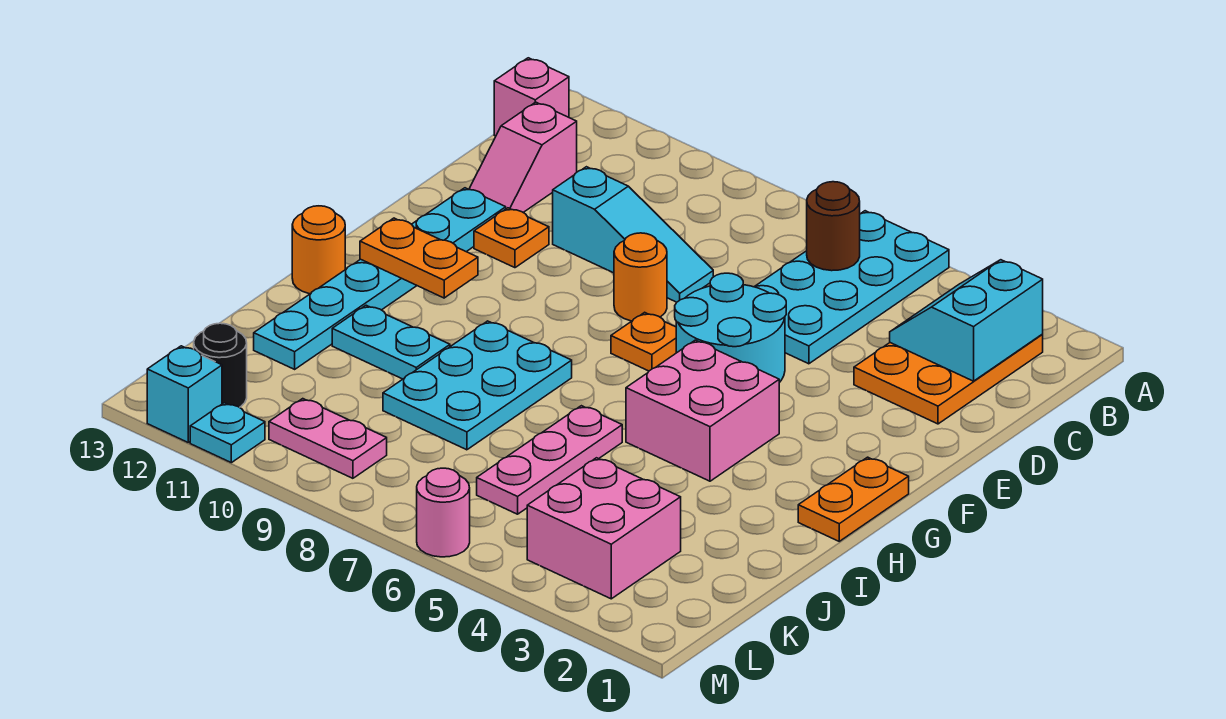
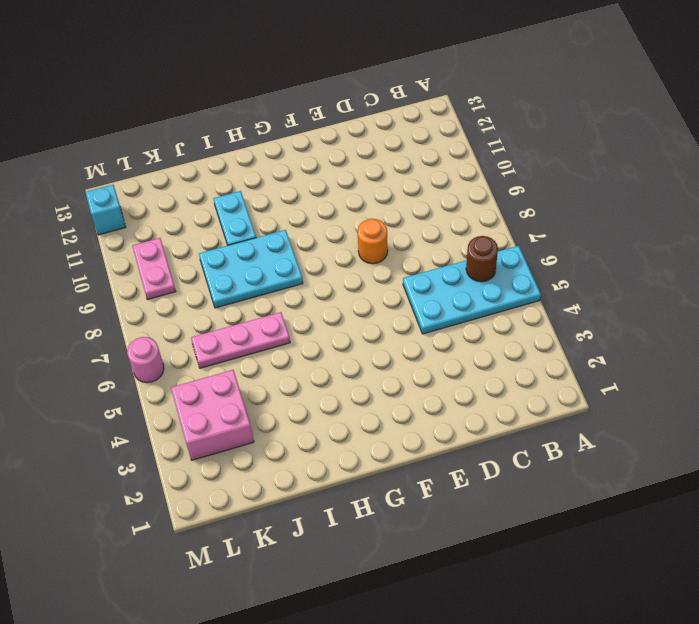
none -> orange 2x3 plate [854,335,1043,424]
none -> pink 1x1 brick [494,58,569,136]
none -> pink 1x2 slope [469,102,577,213]

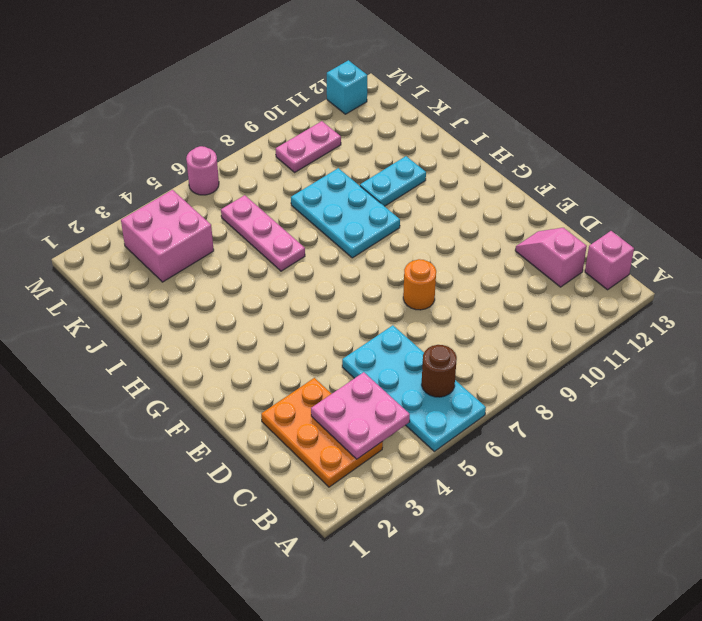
pink 2x2 plate [311,372,410,459] -> cyan 2x2 slope [890,260,1043,381]
none -> cyan 1x3 slope [553,167,713,302]
none -> cyan 2x2 round brick [675,273,786,383]
none -> orange 1x1 plate [474,208,549,268]

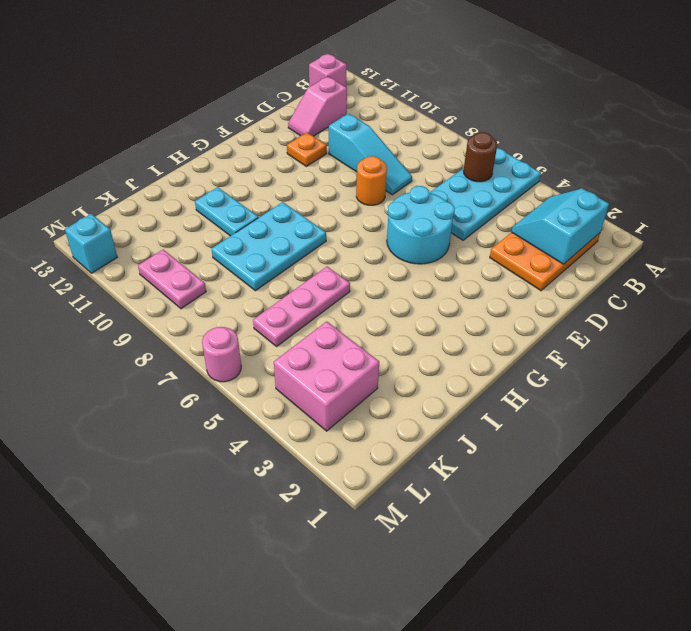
none -> cyan 1x6 plate [254,188,506,369]
none -> orange 1x1 plate [611,312,676,371]
none -> orange 1x2 plate [798,457,909,541]

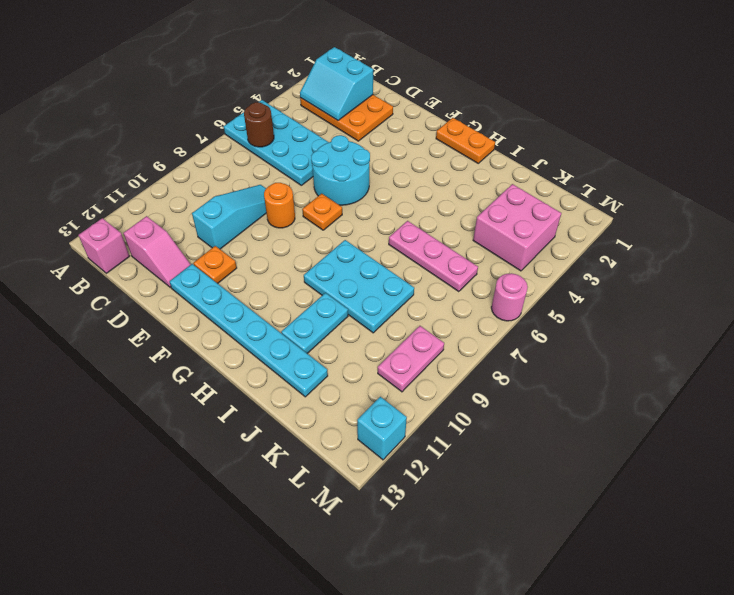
none -> pink 2x2 brick [626,340,779,481]
none -> orange 1x1 round brick [292,206,345,294]
none -> black 1x1 round brick [194,323,247,407]

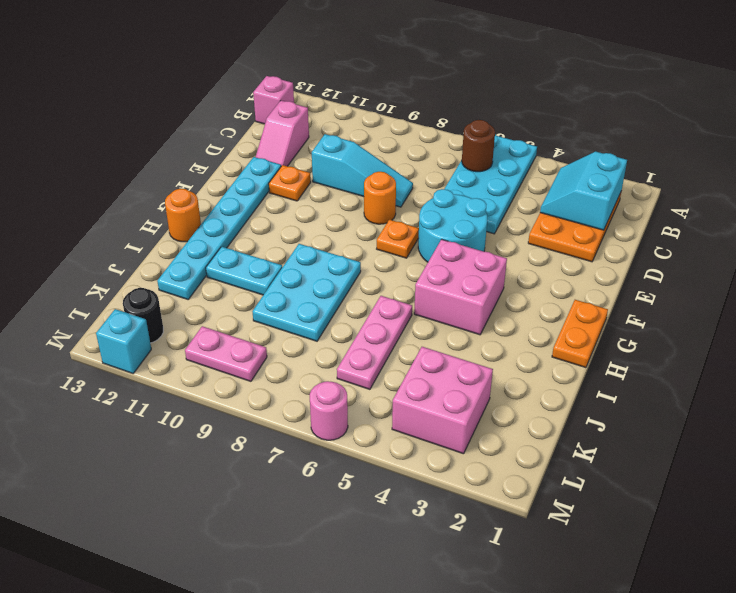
none -> cyan 1x1 plate [190,403,265,463]
none -> orange 1x2 plate [360,218,478,298]

